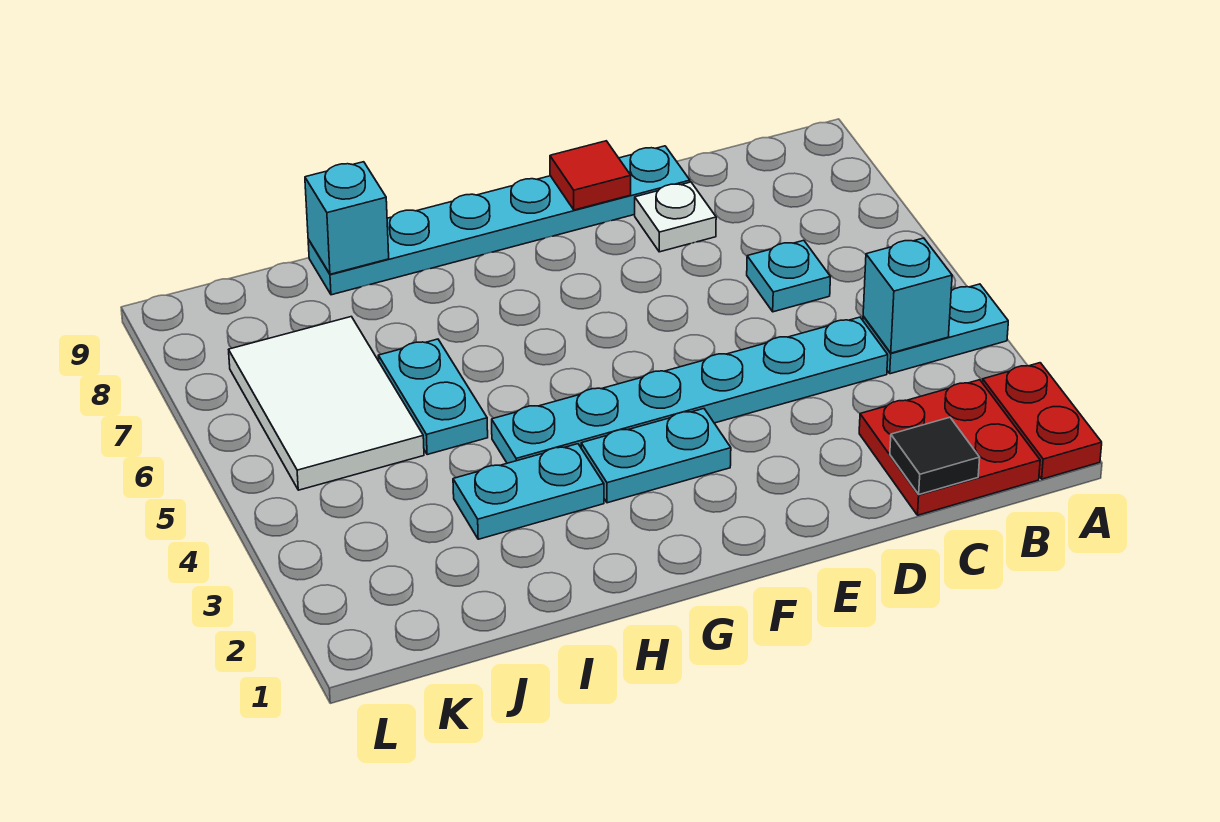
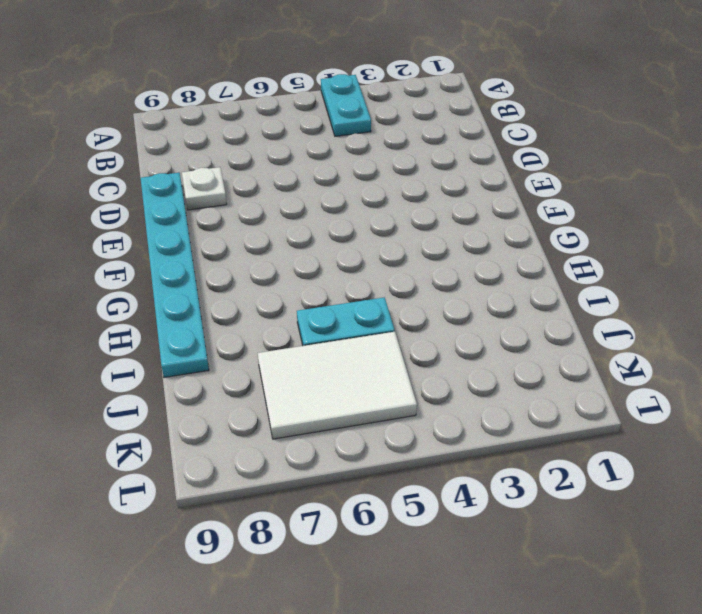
none -> red 1x2 plate [983,363,1102,479]
none -> red 2x2 plate [859,380,1040,515]
none -> cyan 1x6 plate [492,317,888,463]

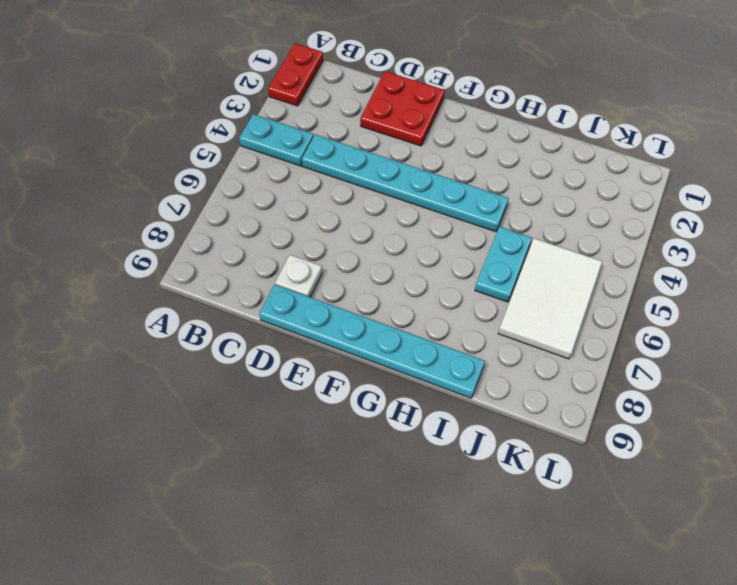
red 2x2 plate [360,71,445,146] -> red 2x2 plate moved to [859,380,1040,515]
none -> cyan 1x1 plate [747,240,830,312]
none -> cyan 1x2 plate [581,409,731,503]
none -> cyan 1x2 plate [453,444,604,539]

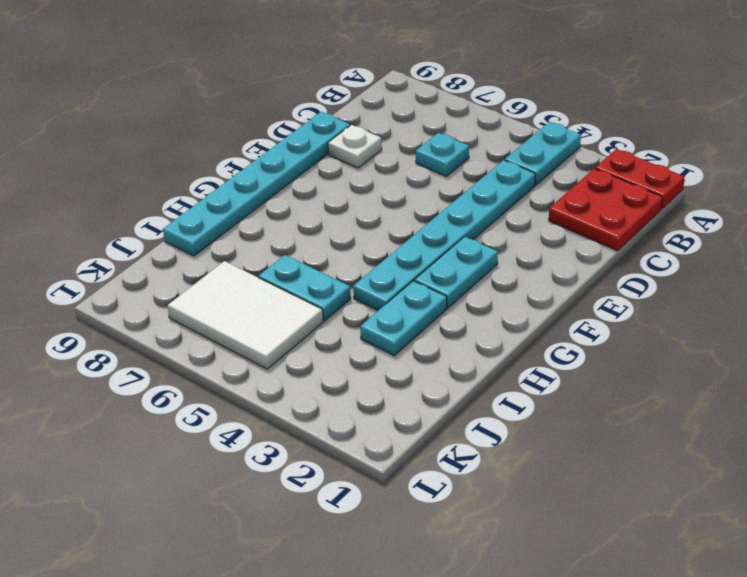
none -> cyan 1x1 brick [863,238,952,353]
none -> black 1x1 tile [890,417,980,494]
none -> red 1x1 tile [550,141,631,210]

